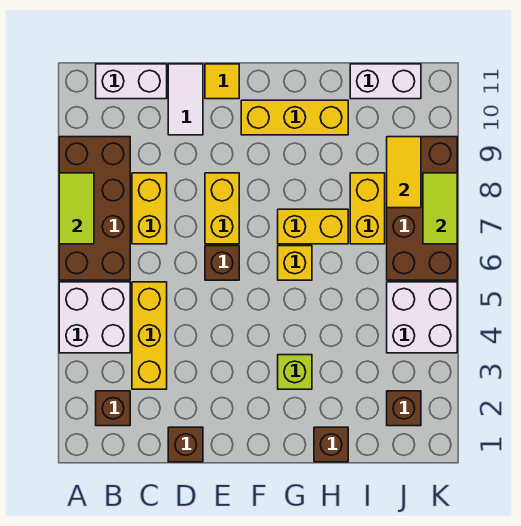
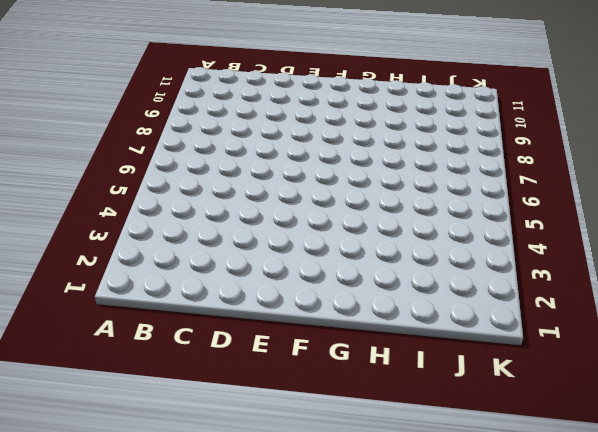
none -> white 2x2 brick [59,282,130,353]
none -> brown 2x4 brick [59,137,130,280]
none -> brown 1x1 brick [96,391,130,426]

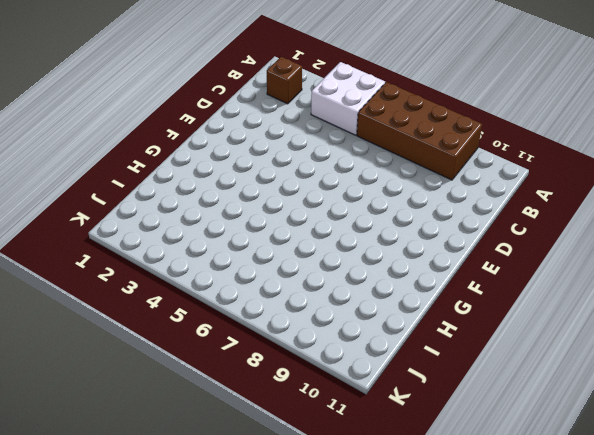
none -> white 1x2 brick [96,64,167,99]
none -> yellow 1x3 brick [132,282,167,389]
none -> yellow 1x2 brick [132,173,167,244]

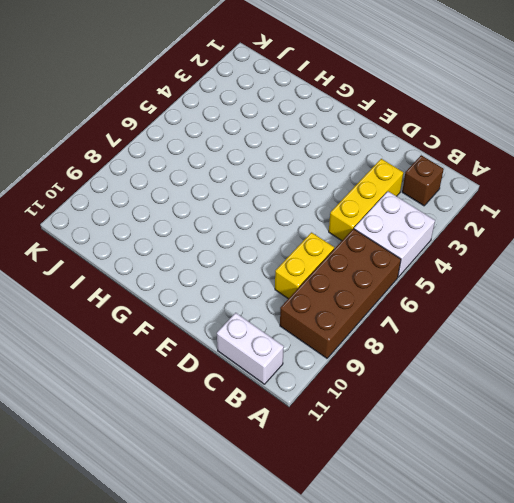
none -> brown 1x1 brick [168,427,203,462]
none -> white 1x2 tile [168,64,203,135]
none -> brown 1x1 brick [205,246,239,280]

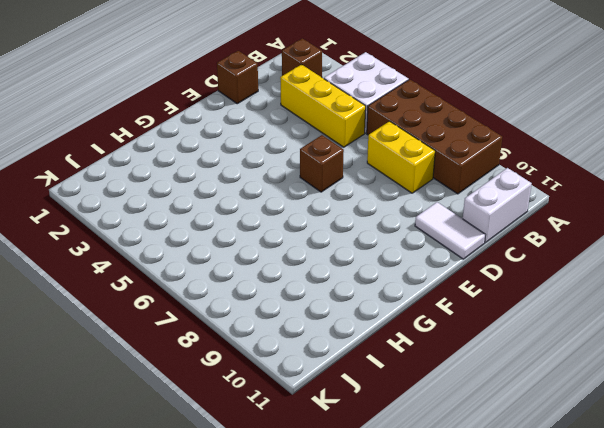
none -> yellow 1x2 brick [205,173,239,244]
none -> yellow 1x1 tile [205,64,239,99]
none -> yellow 1x3 brick [241,100,348,135]

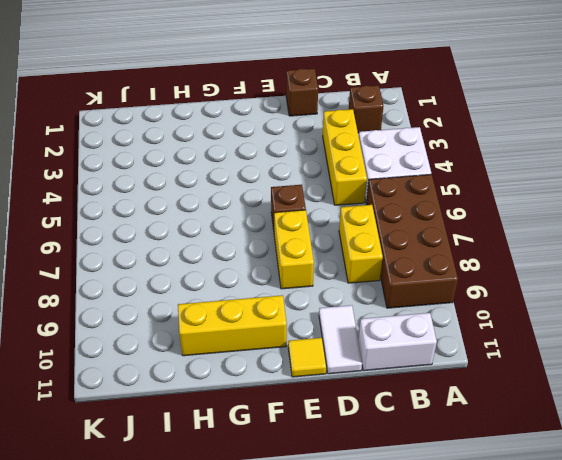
none -> lime 1x1 brick [278,355,312,389]
none -> yellow 1x1 brick [278,246,312,280]
none -> yellow 1x2 brick [278,209,348,244]

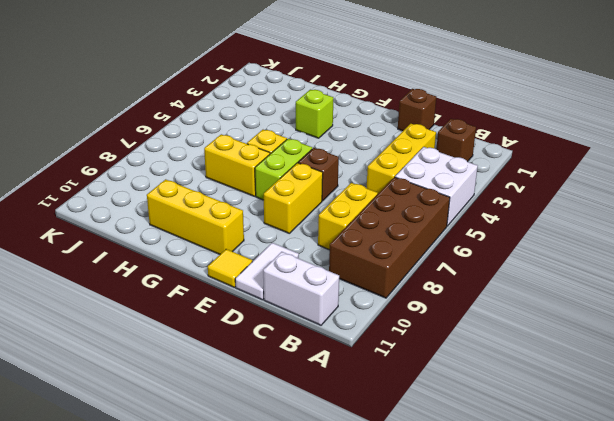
lime 1x2 brick [255,139,312,200] -> none
none -> brown 1x1 brick [314,427,348,462]
none -> yellow 1x2 brick [350,173,385,244]
none -> white 1x2 brick [350,64,421,99]

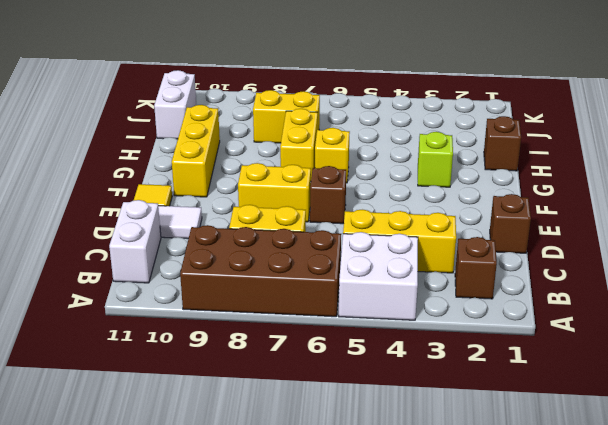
none -> brown 1x1 brick [387,391,421,426]
none -> white 2x2 brick [387,282,457,353]
none -> brown 2x4 brick [387,137,457,280]

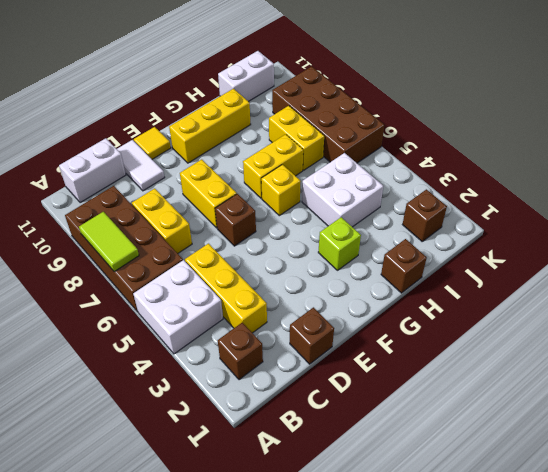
white 2x2 brick [302,153,383,227] -> white 2x2 brick moved to [387,282,457,353]
none -> yellow 1x2 tile [387,137,421,208]
none -> lime 1x2 tile [423,173,457,244]

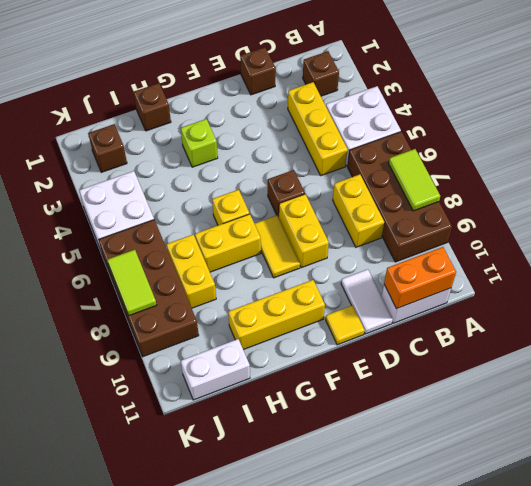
orange 1x2 brick [384,247,456,309] -> none
yellow 1x2 tile [255,215,300,278] -> yellow 1x2 tile moved to [387,137,421,208]

